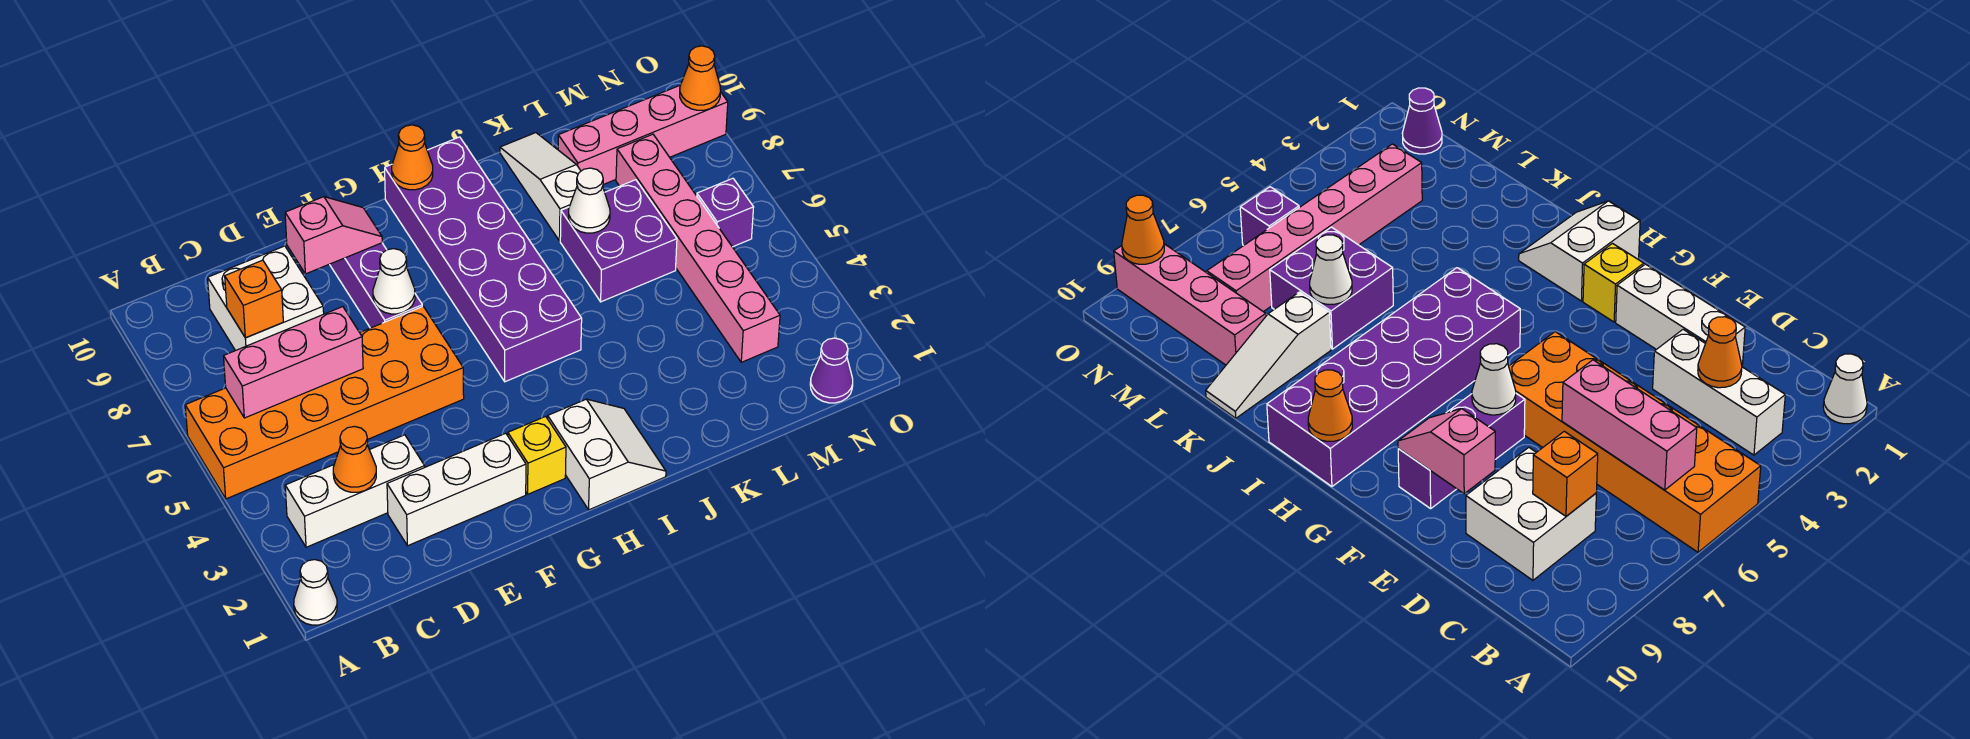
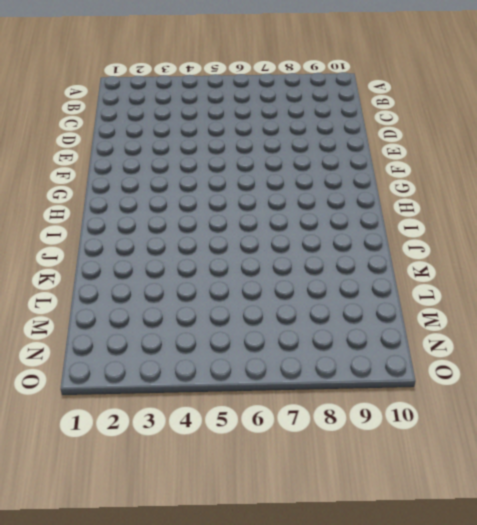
none -> white 1x1 cone [294,560,337,625]
none -> orange 2x6 brick [185,306,464,499]
none -> white 1x3 brick [285,435,425,547]

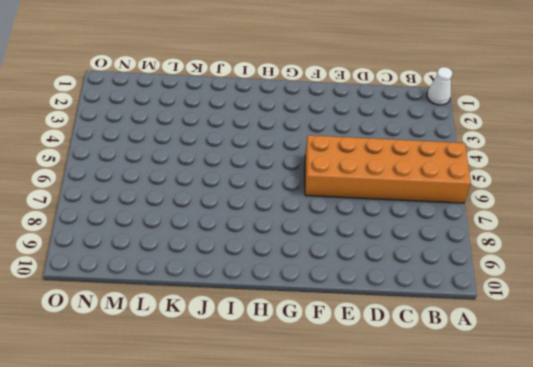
none -> white 1x3 brick [285,435,425,547]
none -> white 2x2 brick [208,246,324,351]
none -> white 1x3 brick [387,433,526,546]

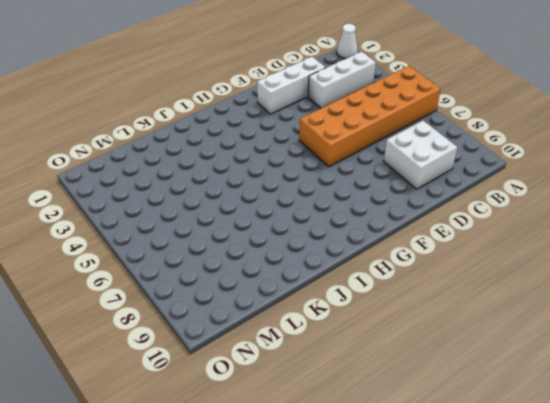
none -> purple 1x3 brick [330,243,422,328]
none -> yellow 1x1 brick [508,416,566,494]
none -> white 2x2 slope [548,399,666,510]

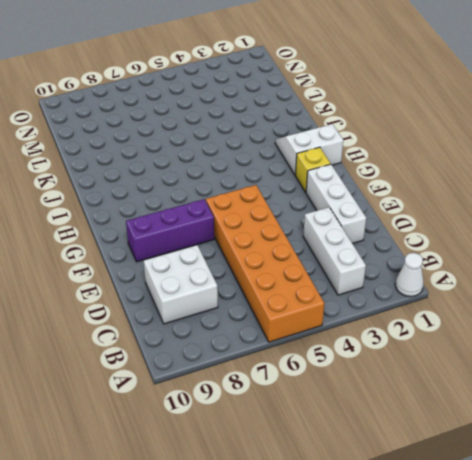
none -> purple 2x6 brick [385,137,582,382]
none -> purple 2x2 brick [560,180,677,302]
none -> white 1x3 slope [500,133,581,241]

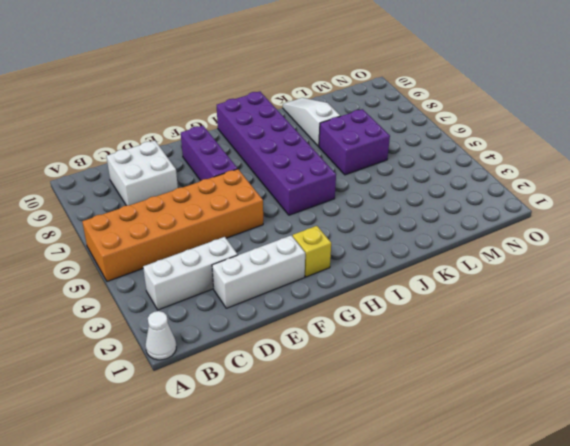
none -> white 2x2 slope [548,399,666,510]
none -> pink 1x4 brick [558,86,728,184]
none -> pink 1x6 brick [616,134,780,362]

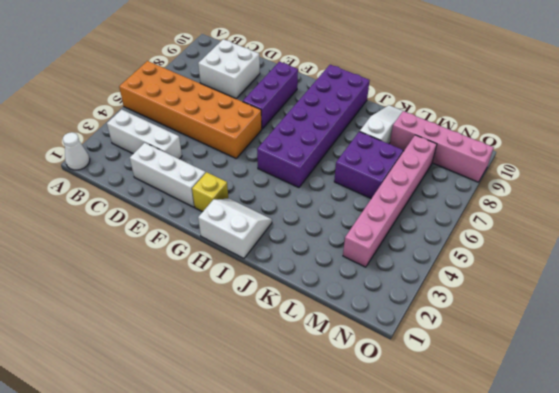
white 2x2 slope [198,199,272,258] -> white 2x2 slope turned to [548,399,666,510]
none -> purple 1x1 cone [810,338,853,403]
none -> purple 1x1 brick [697,178,754,247]
none -> pink 1x3 brick [224,307,363,418]

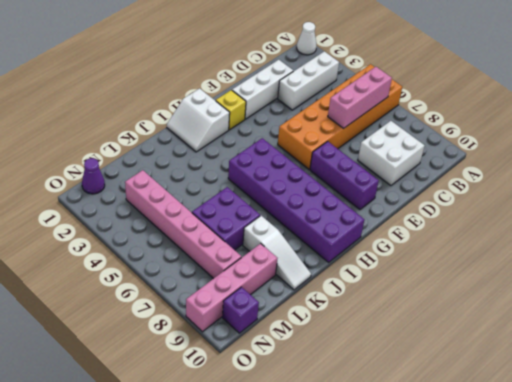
purple 1x1 brick [222,287,259,333] -> purple 1x1 brick moved to [697,178,754,247]
none -> orange 1x1 cone [333,426,376,492]
none -> orange 1x1 brick [225,260,283,338]
none -> pink 1x2 slope [285,197,382,274]

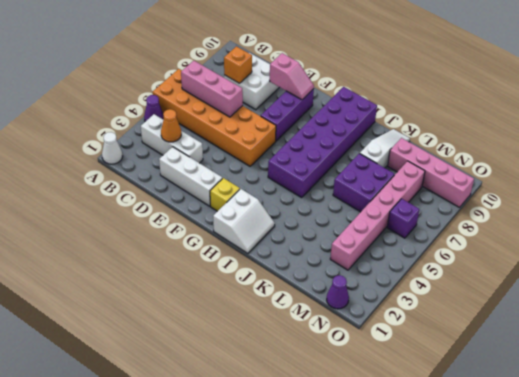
purple 1x1 cone [144,95,164,122] -> none
none -> white 1x1 cone [373,249,415,314]
none -> orange 1x1 cone [392,125,433,190]
none -> white 1x1 cone [569,168,610,233]

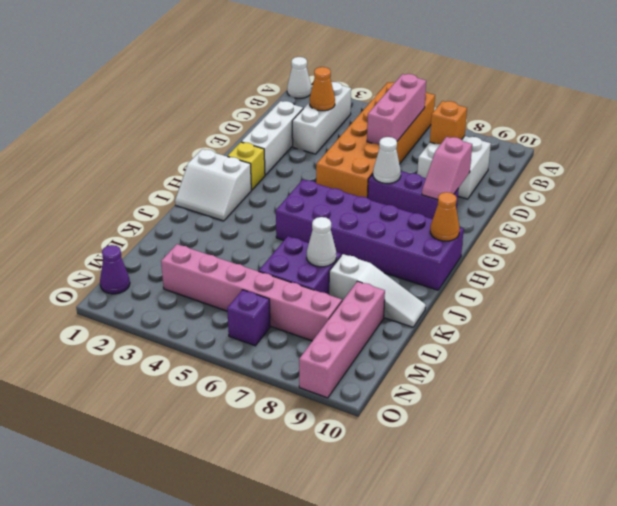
none -> orange 1x1 cone [680,46,721,110]

